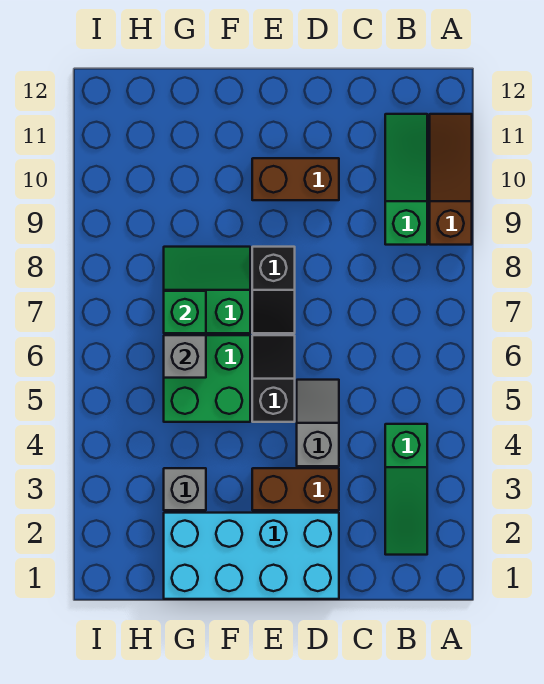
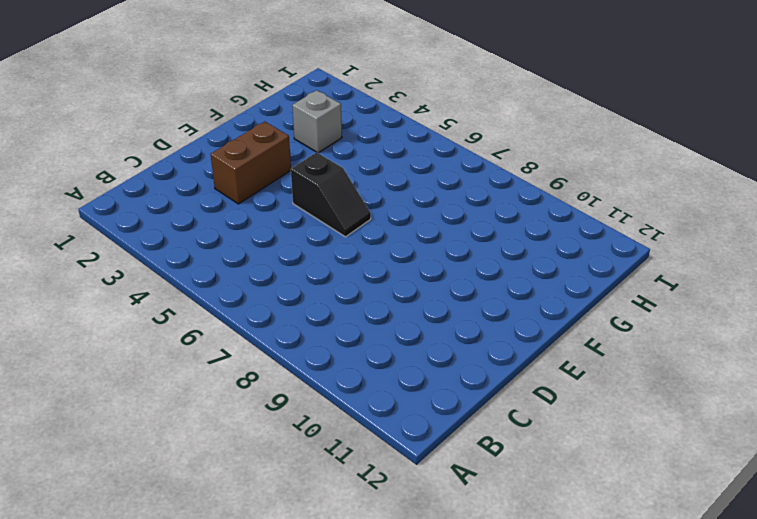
none -> brown 1x3 slope [430,114,472,245]
none -> green 1x3 slope [385,424,427,555]
none -> green 1x3 slope [385,114,427,245]

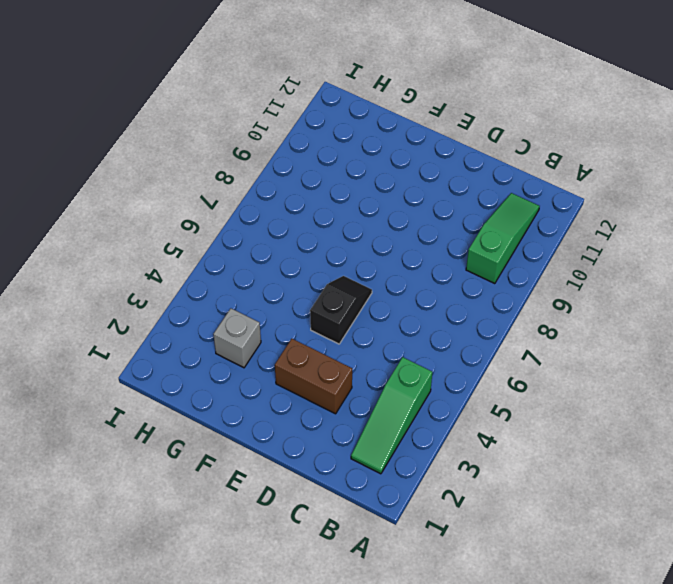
none -> brown 1x3 slope [430,114,472,245]
none -> cyan 2x4 brick [164,513,339,599]
none -> grey 1x2 slope [297,380,339,466]

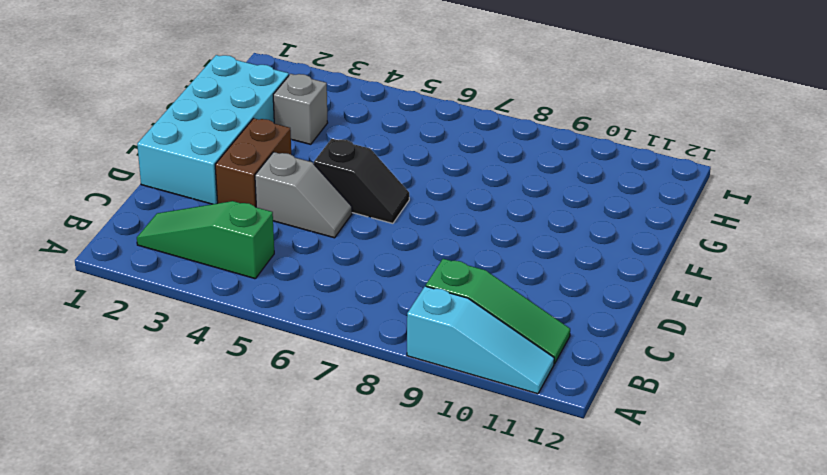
cyan 1x3 slope [407,286,554,394] -> brown 1x3 slope [430,114,472,245]
none -> brown 1x2 brick [252,158,339,200]
none -> black 1x2 slope [252,247,295,333]
none -> green 2x2 brick [164,335,250,422]

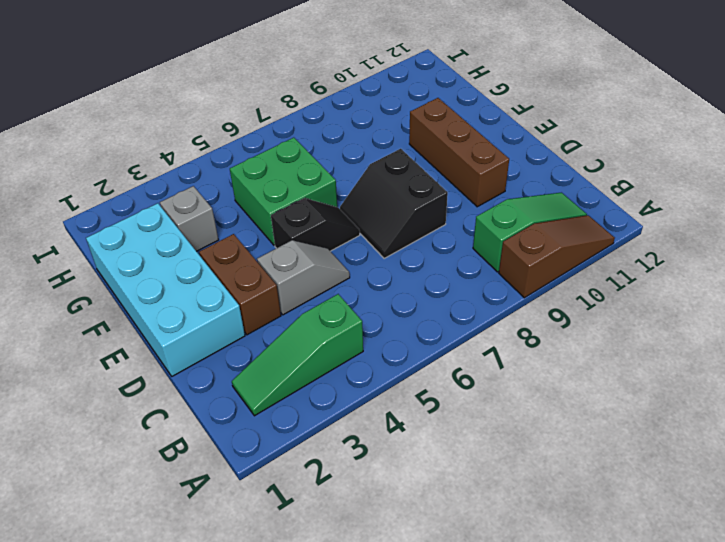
black 2x2 slope [340,149,448,258] -> black 1x2 slope [252,247,295,333]
brown 1x3 brick [409,98,509,207] -> brown 1x2 brick [252,158,339,200]
none -> green 2x2 slope [164,247,250,333]
none -> grey 1x1 brick [164,335,206,378]
none -> green 1x1 brick [164,291,206,333]

